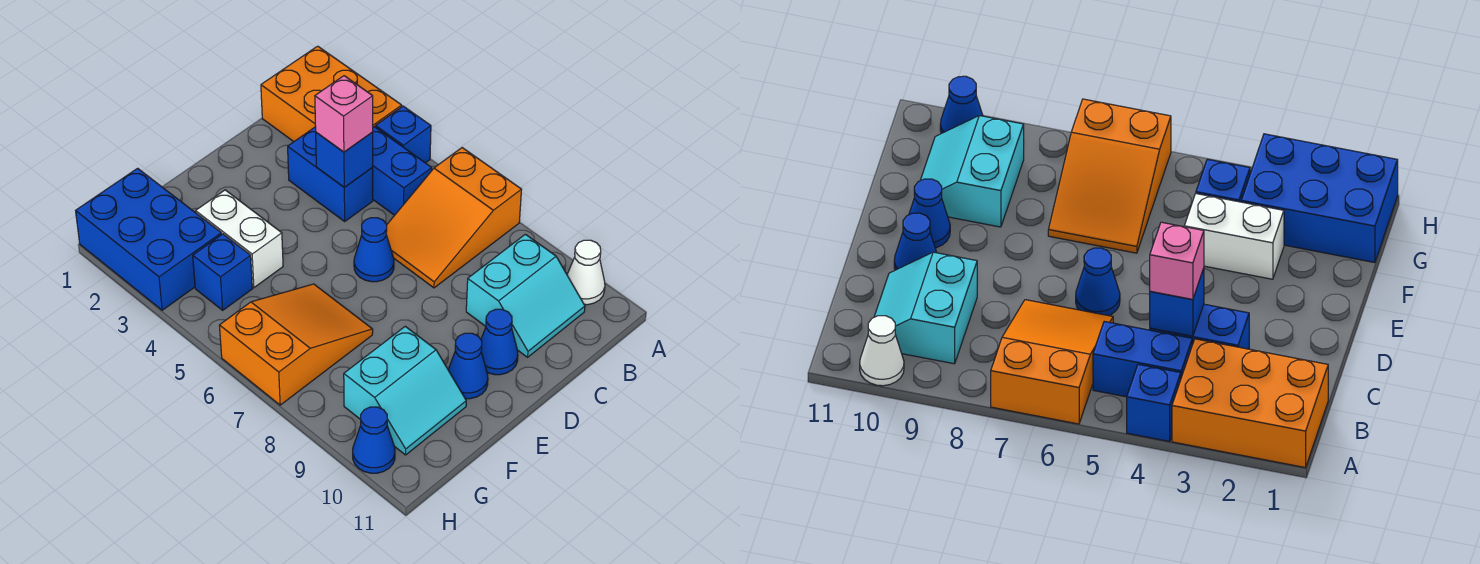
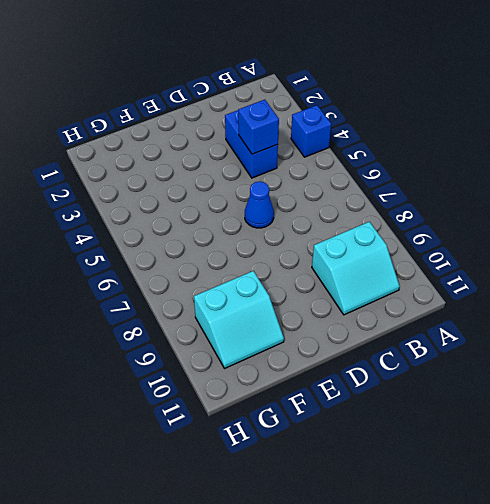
none -> orange 2x3 brick [261,46,402,142]
none -> orange 2x3 slope [386,148,522,288]
none -> white 1x1 cone [567,240,605,305]

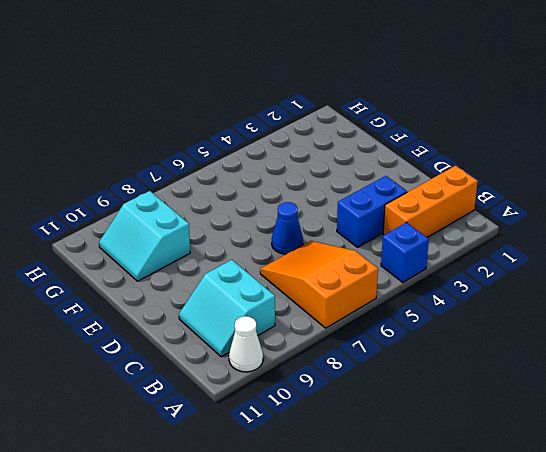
orange 1x3 brick [383,166,478,237] -> orange 2x3 brick [261,46,402,142]
none -> blue 1x2 brick [372,127,432,215]
none -> blue 1x1 cone [481,309,518,375]
none -> blue 1x1 cone [448,333,488,399]

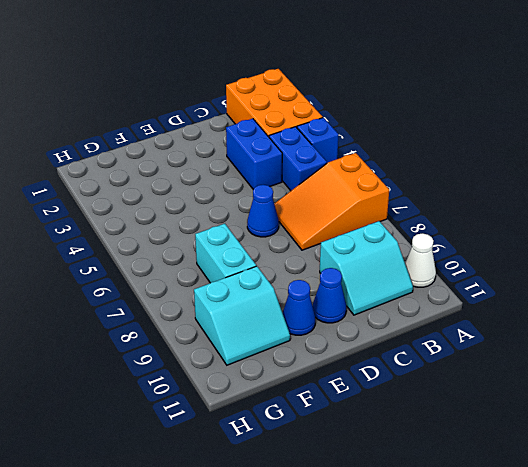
cyan 1x2 brick [195,224,256,283] -> orange 2x3 slope [219,284,373,405]
none -> white 1x2 brick [196,190,283,288]
none -> blue 2x3 brick [76,168,222,310]
none -> blue 1x1 brick [193,234,252,310]

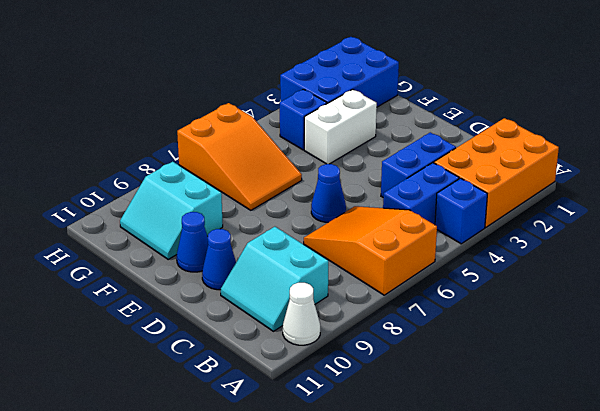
none -> blue 1x1 cone [353,407,395,473]
none -> blue 1x1 brick [316,132,373,187]
none -> pink 1x1 brick [315,76,373,152]

